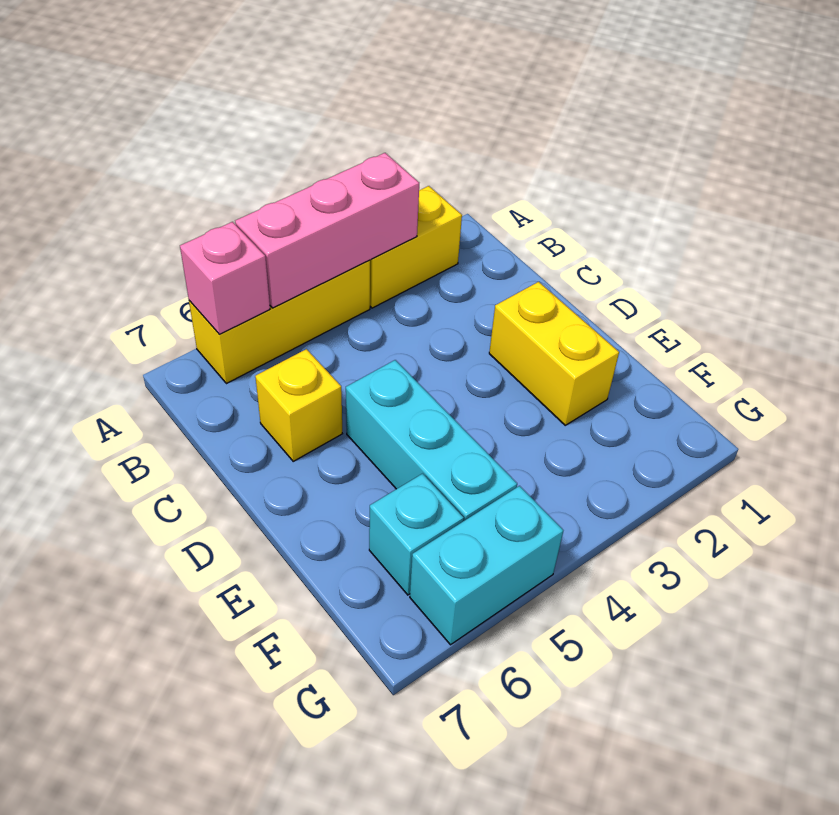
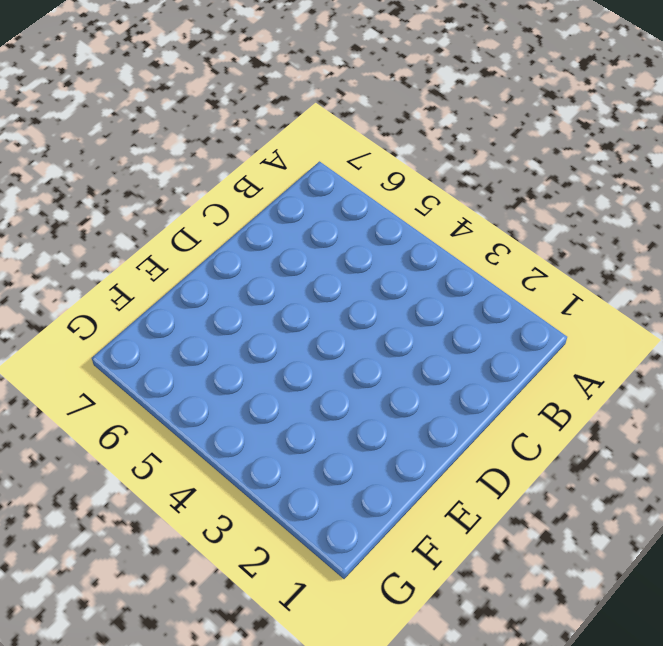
none -> yellow 1x2 brick [370,186,462,308]
none -> yellow 1x3 brick [189,260,370,384]

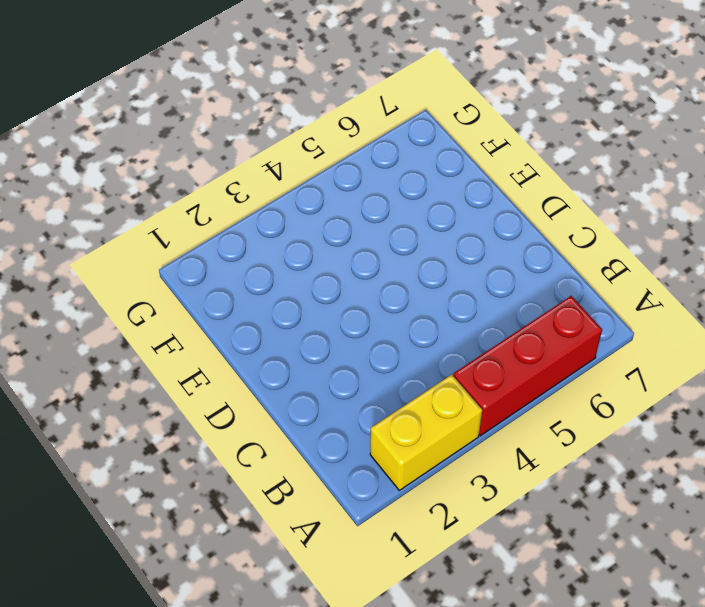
red 1x3 brick [454,296,602,436] -> yellow 1x3 brick [189,260,370,384]
none -> yellow 1x1 brick [255,349,342,461]
none -> yellow 1x2 brick [489,282,619,425]

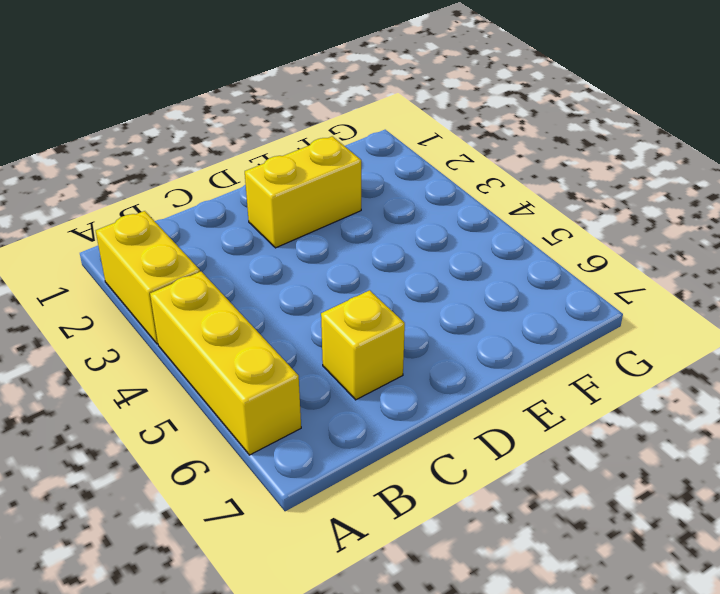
none -> cyan 1x3 brick [346,360,517,521]
none -> cyan 1x1 brick [369,474,464,595]

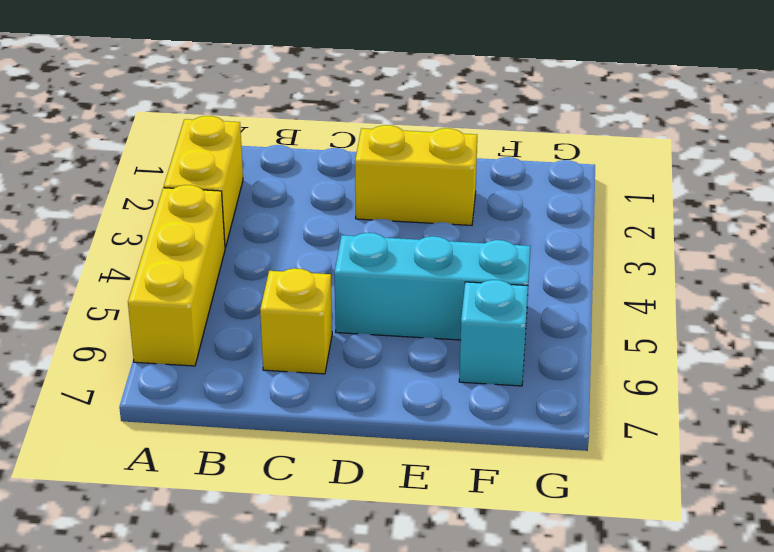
none -> cyan 1x2 brick [410,486,563,645]
none -> pink 1x3 brick [235,153,419,308]

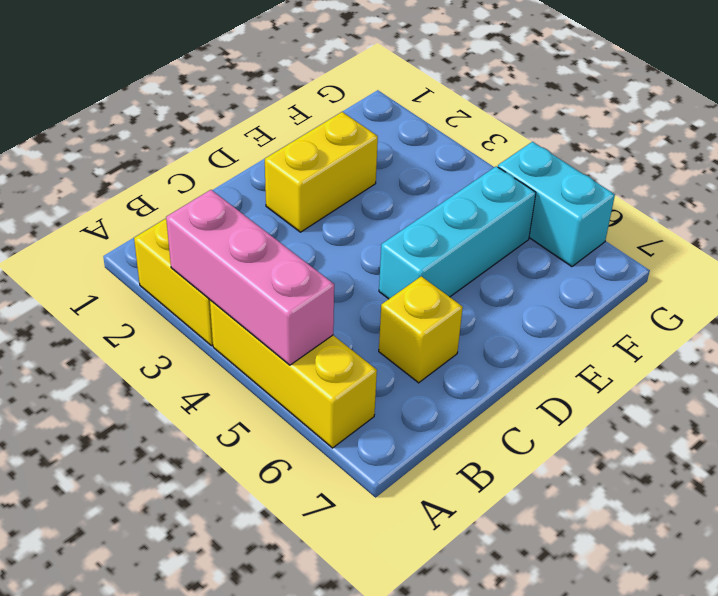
none -> cyan 1x1 brick [369,474,464,595]
none -> pink 1x1 brick [180,222,270,334]

